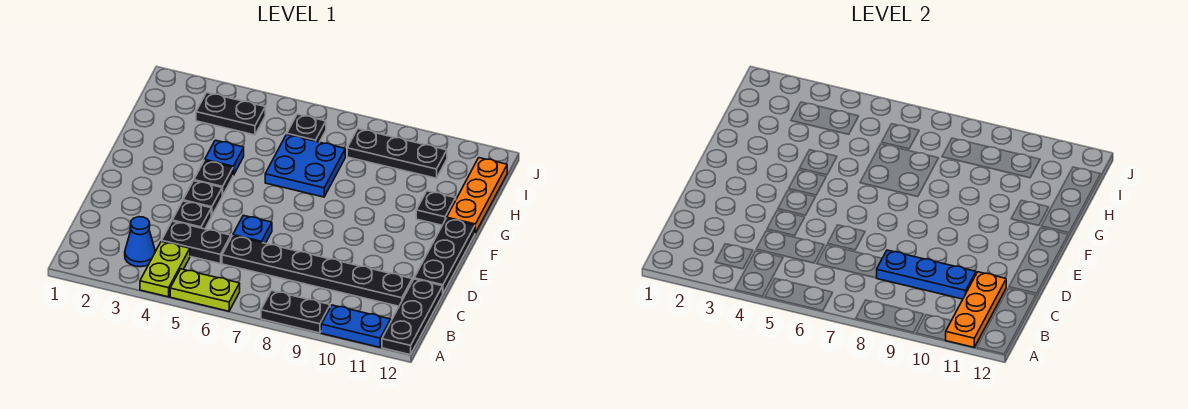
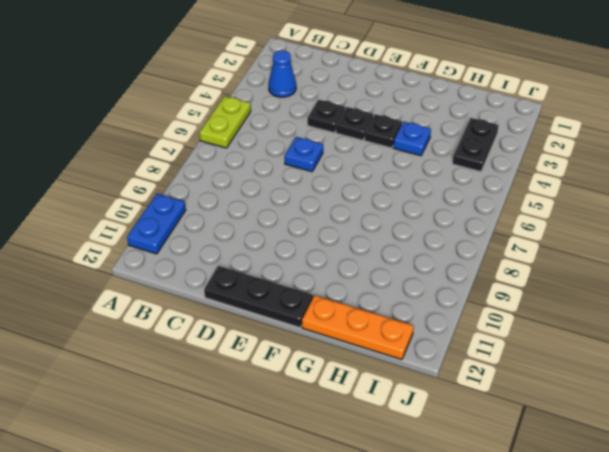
none -> lime 1x2 plate [140,241,190,297]
none -> black 1x2 plate [261,291,330,333]
none -> black 1x3 plate [382,279,443,355]

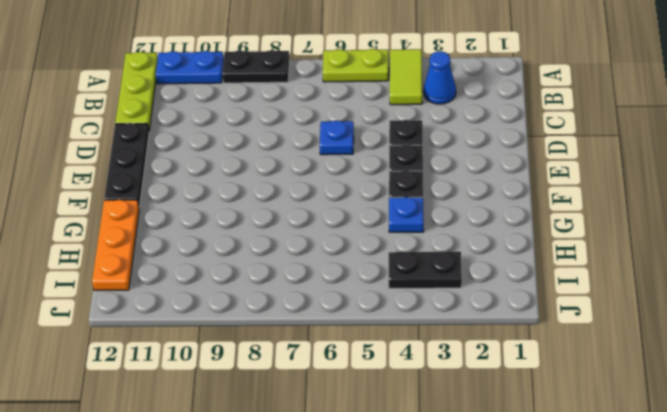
lime 1x2 tile [390,49,422,105] -> lime 1x2 plate [140,241,190,297]
lime 1x3 plate [115,52,158,130] -> black 1x3 plate [382,279,443,355]
none -> black 1x2 plate [162,221,231,264]
none -> black 1x6 plate [222,236,412,306]
none -> blue 2x2 plate [265,134,345,197]

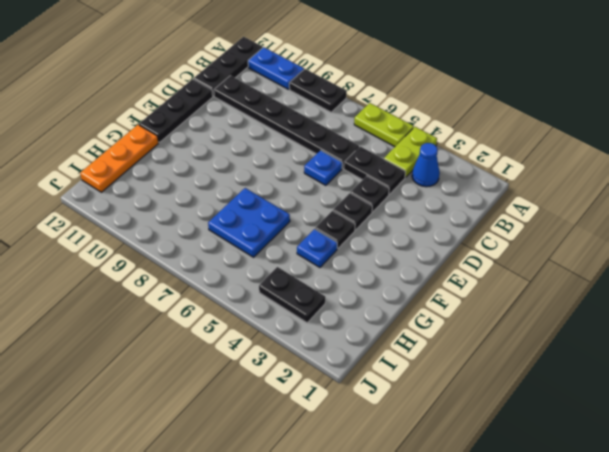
none -> black 1x1 plate [416,191,456,225]
none -> black 1x1 plate [287,114,326,142]
none -> black 1x3 plate [347,129,447,178]

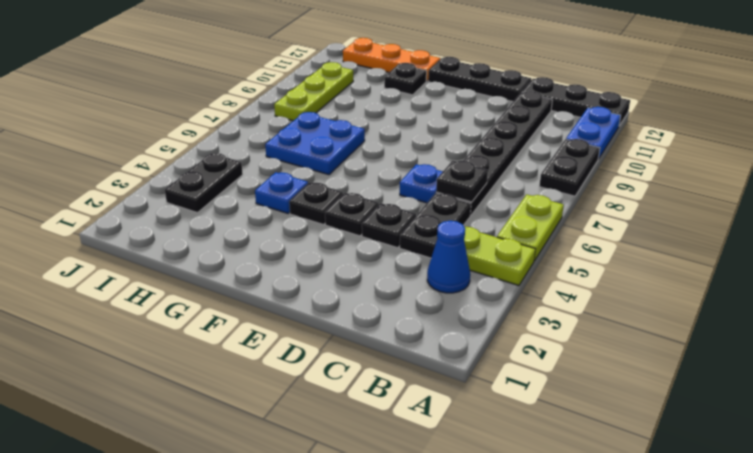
black 1x1 plate [436,161,488,202] -> black 1x1 plate moved to [287,114,326,142]
lime 1x3 plate [274,62,353,121] -> black 1x3 plate [347,129,447,178]
none -> orange 1x3 plate [946,272,1006,347]
none -> blue 1x3 plate [877,250,976,299]

